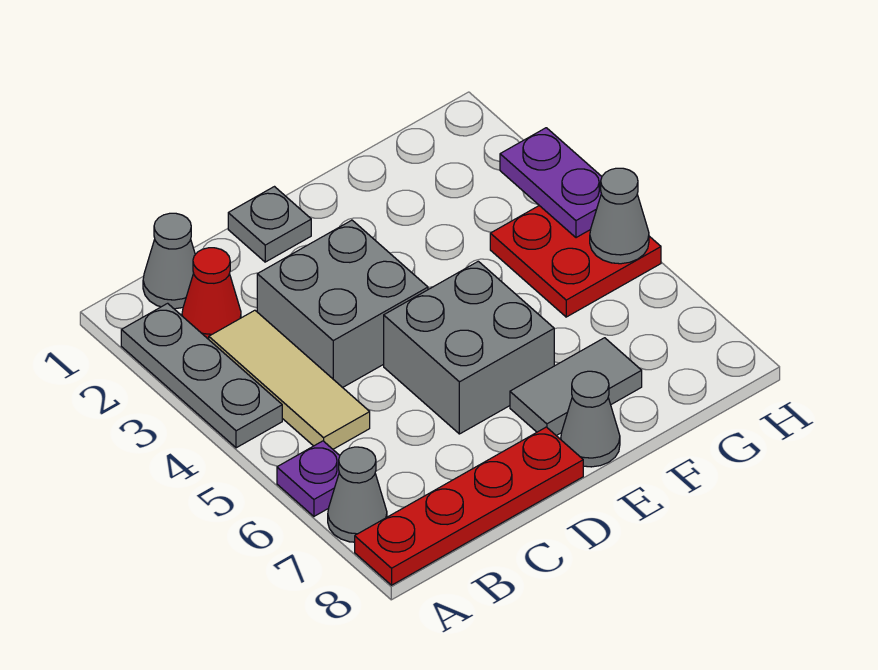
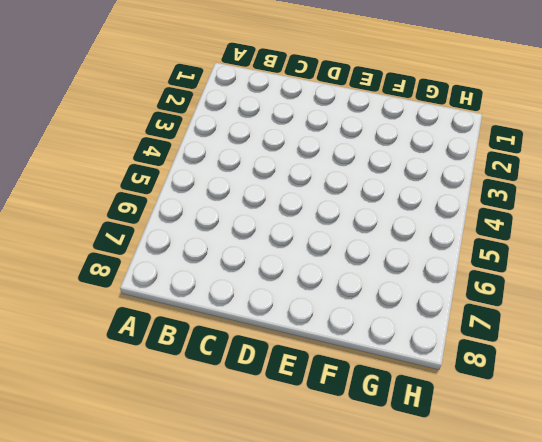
none -> grey 1x3 plate [121,303,282,448]
none -> purple 1x1 plate [277,441,340,516]
none -> grey 1x1 cone [328,447,387,542]

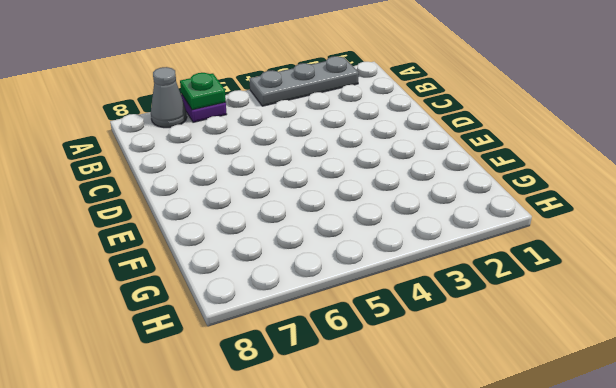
green 1x1 plate [180,73,226,110] -> none
none -> red 1x4 plate [355,427,583,585]
none -> grey 1x1 cone [143,213,195,309]
none -> red 1x1 cone [182,248,241,339]

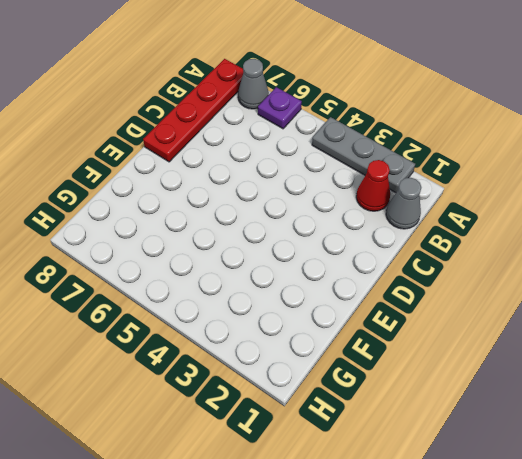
none -> tan 1x3 tile [209,310,370,449]
none -> grey 2x2 brick [257,220,428,388]
none -> grey 1x1 plate [228,187,311,262]

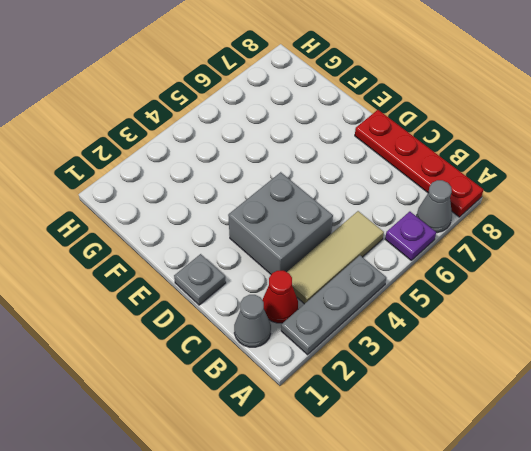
none -> grey 2x2 brick [384,261,554,434]
none -> grey 1x2 tile [510,338,642,436]
none -> grey 1x1 cone [561,371,620,467]

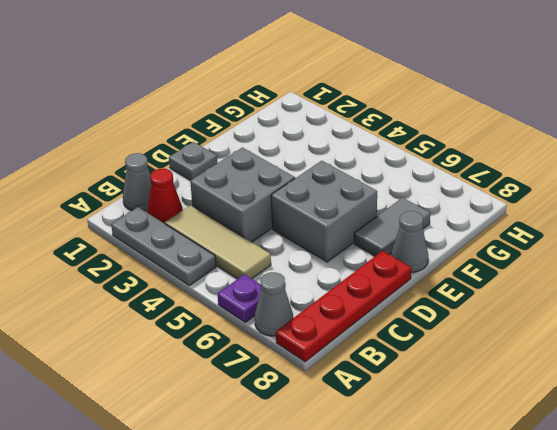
none -> red 2x2 plate [490,206,661,317]
none -> purple 1x2 plate [500,128,602,238]
none -> grey 1x1 cone [590,168,649,264]

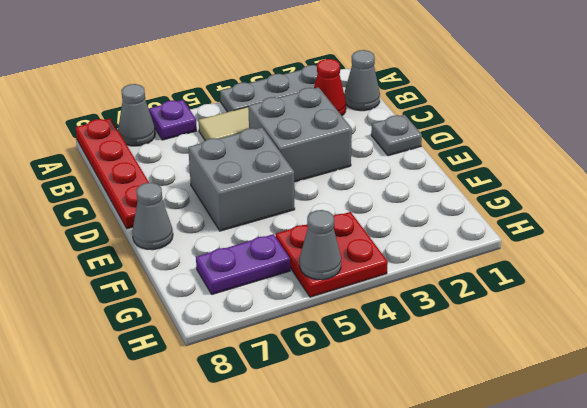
purple 1x2 plate [196,234,290,294] -> purple 1x2 plate moved to [500,128,602,238]
none -> grey 1x2 tile [510,338,642,436]

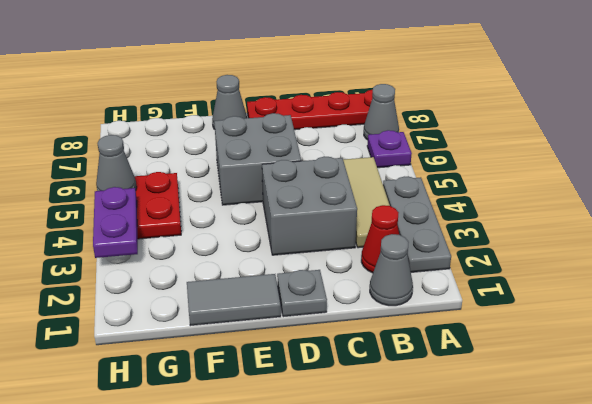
grey 1x2 tile [187,274,281,326] -> grey 1x2 tile moved to [510,338,642,436]

